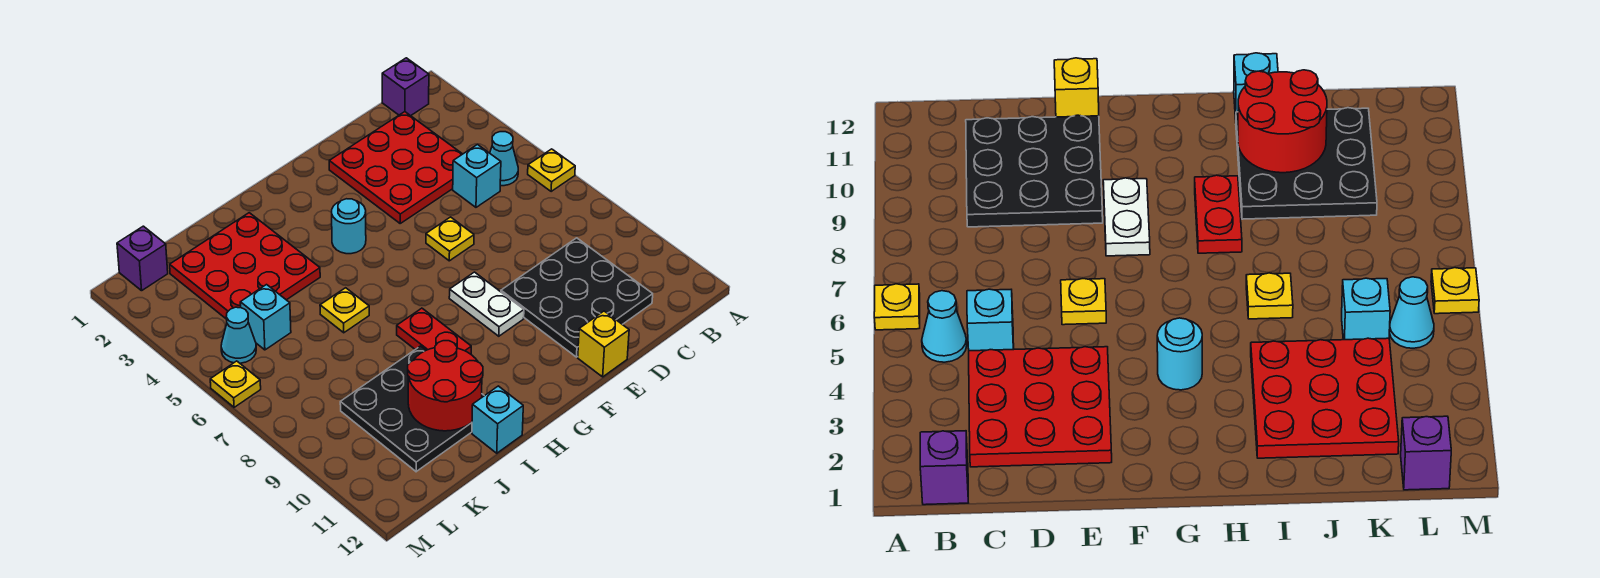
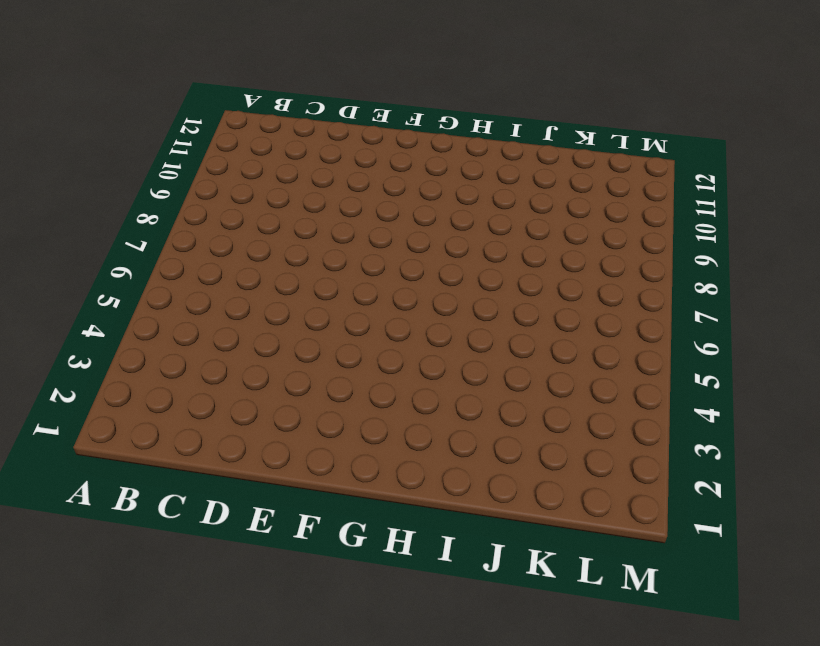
none -> yellow 1x1 plate [528,149,575,191]
none -> purple 1x1 brick [382,58,429,116]
none -> cyan 1x1 cone [490,132,518,186]

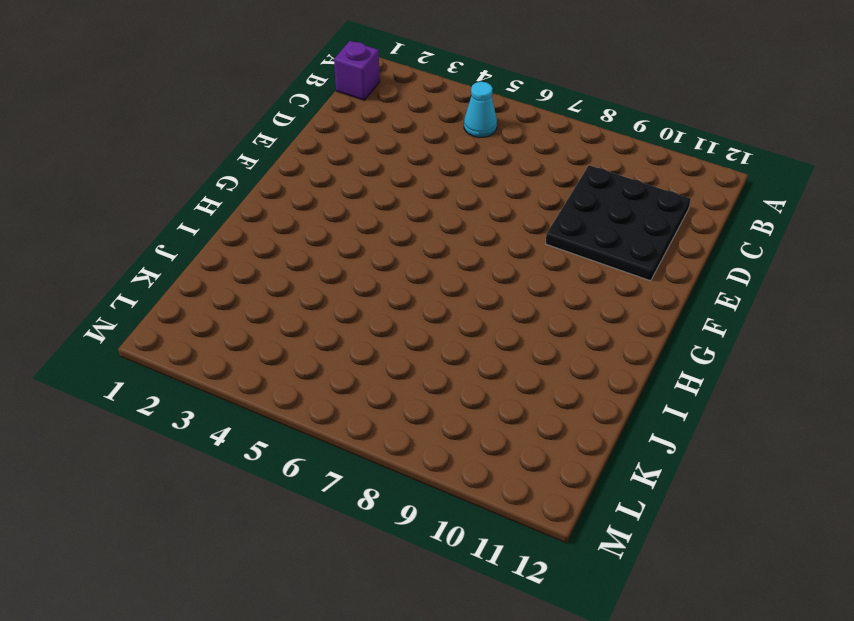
none -> yellow 1x1 plate [528,149,575,191]
none -> red 3x3 plate [329,112,462,223]
none -> cyan 1x1 brick [453,145,501,207]

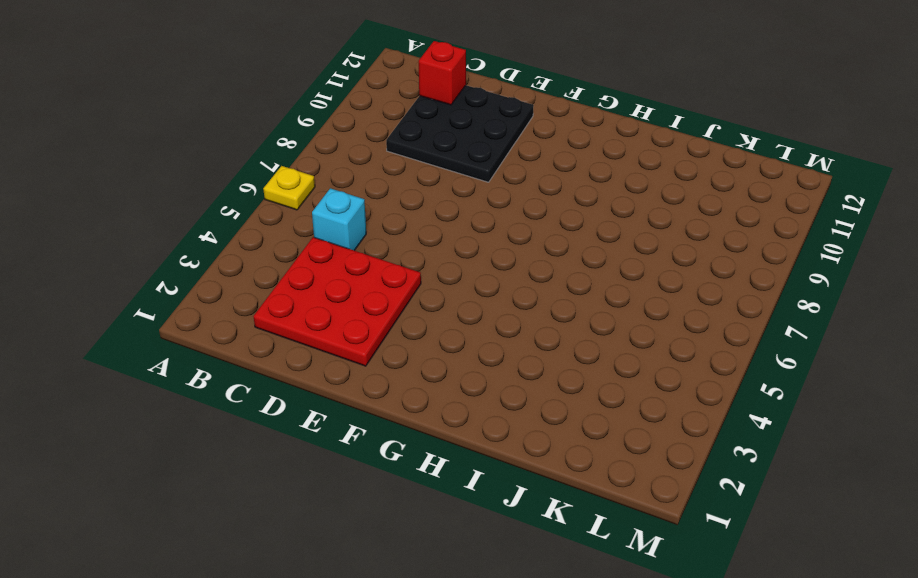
red 1x1 brick [419,41,466,105] -> none
none -> purple 1x1 brick [382,58,429,116]
none -> cyan 1x1 cone [490,132,518,186]
none -> yellow 1x1 plate [426,217,474,261]

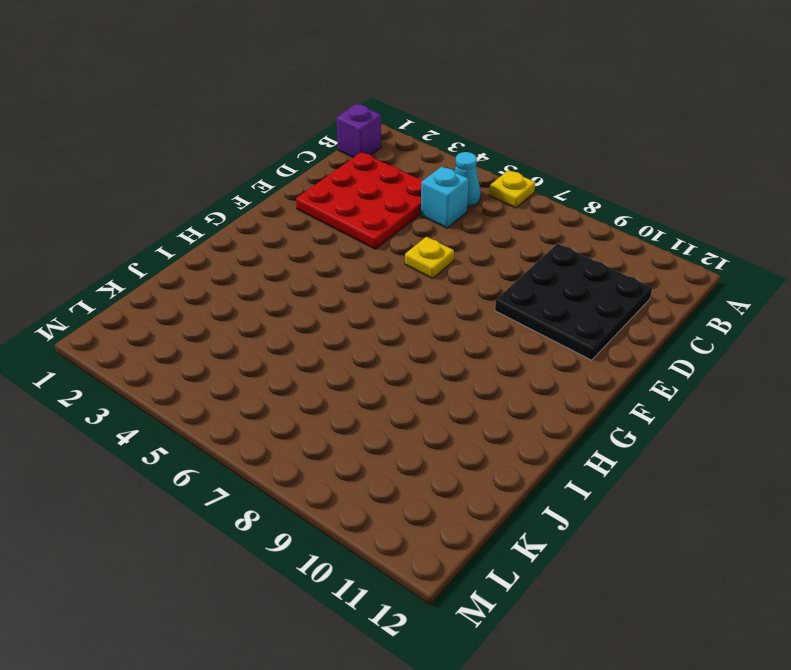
none -> yellow 1x1 brick [578,311,629,377]
none -> white 1x2 plate [449,272,524,336]
none -> cyan 1x1 round brick [332,199,366,254]

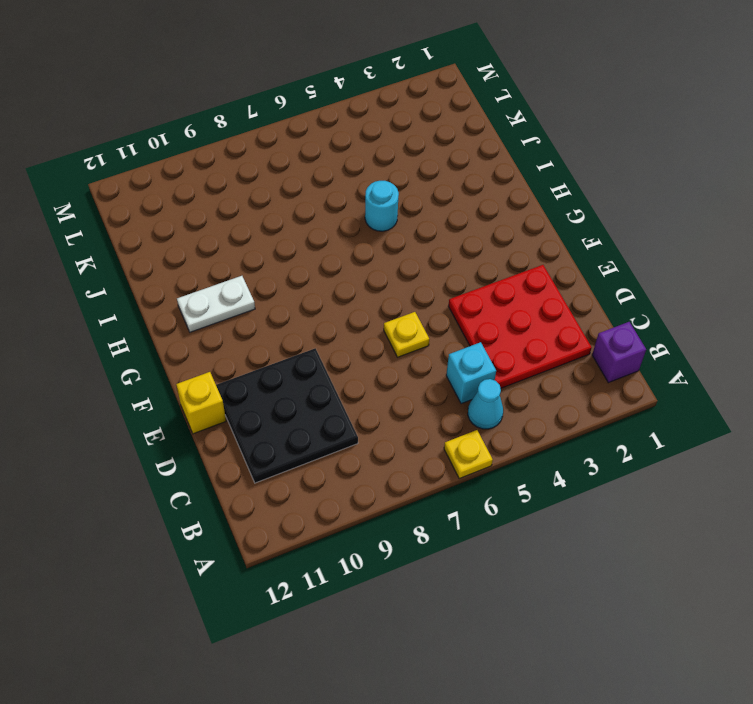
white 1x2 plate [177,276,255,332] -> white 1x2 plate moved to [449,272,524,336]
cyan 1x1 round brick [365,181,399,231] -> cyan 1x1 round brick moved to [332,199,366,254]
none -> red 1x2 plate [397,308,471,354]
none -> red 3x3 plate [170,213,320,318]
none -> yellow 1x1 plate [320,288,369,333]

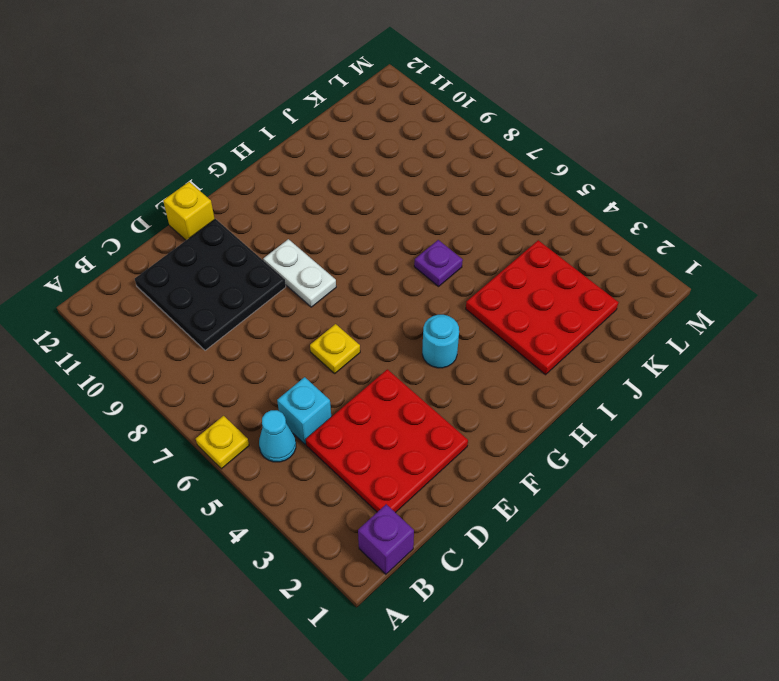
purple 1x1 plate [414,240,463,287] -> yellow 1x1 plate [320,288,369,333]
none -> red 1x2 plate [397,308,471,354]
none -> black 3x3 plate [340,346,484,472]
none -> cyan 1x1 brick [472,386,523,453]

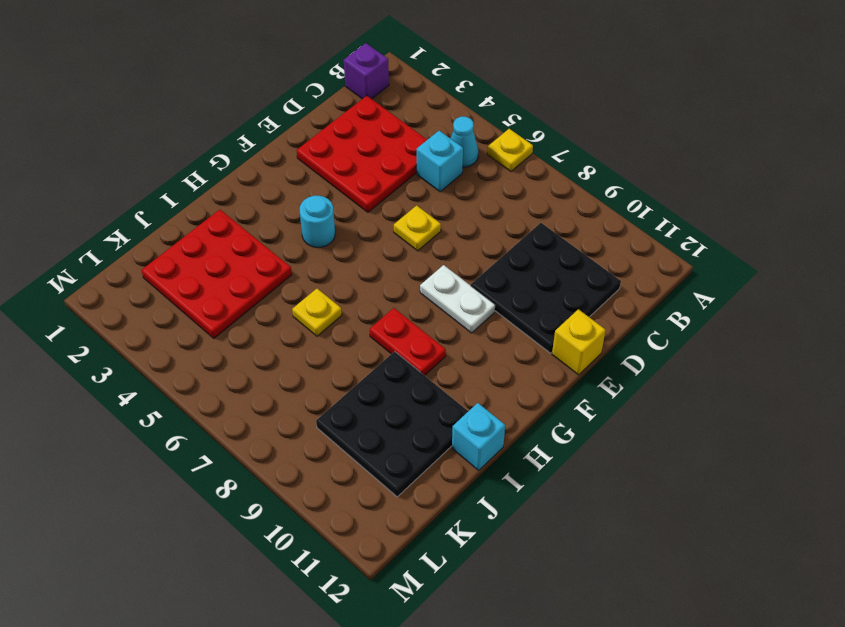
none -> cyan 1x1 brick [240,285,291,350]
none -> purple 1x1 brick [117,226,168,291]
none -> cyan 1x1 cone [221,307,256,363]

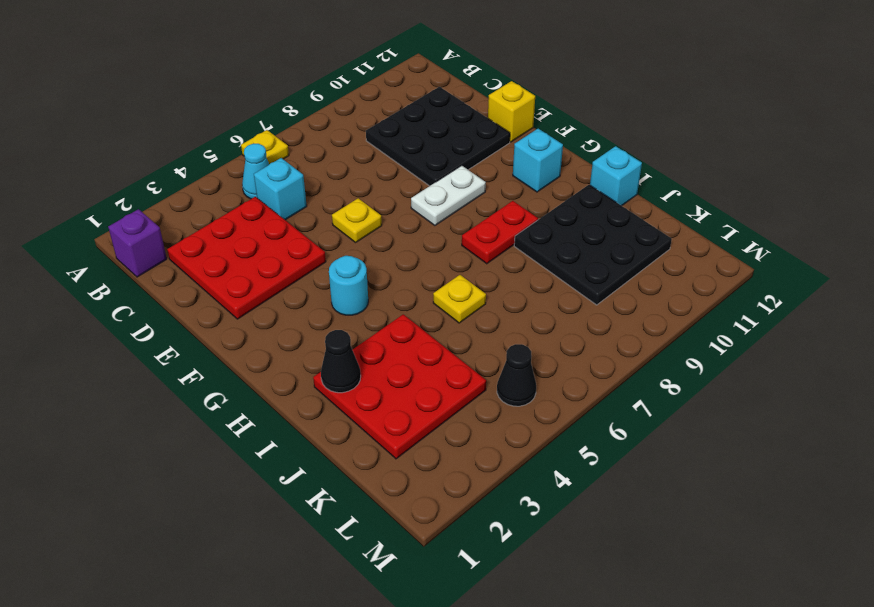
cyan 1x1 brick [513,129,563,192] -> cyan 1x1 brick moved to [240,285,291,350]
black 1x1 cone [321,330,361,393] -> none
black 1x1 cone [497,344,536,406] -> cyan 1x1 cone [221,307,256,363]
none -> purple 1x1 brick [117,226,168,291]
none -> yellow 1x1 plate [210,361,261,407]
none -> red 2x2 round brick [408,341,483,431]

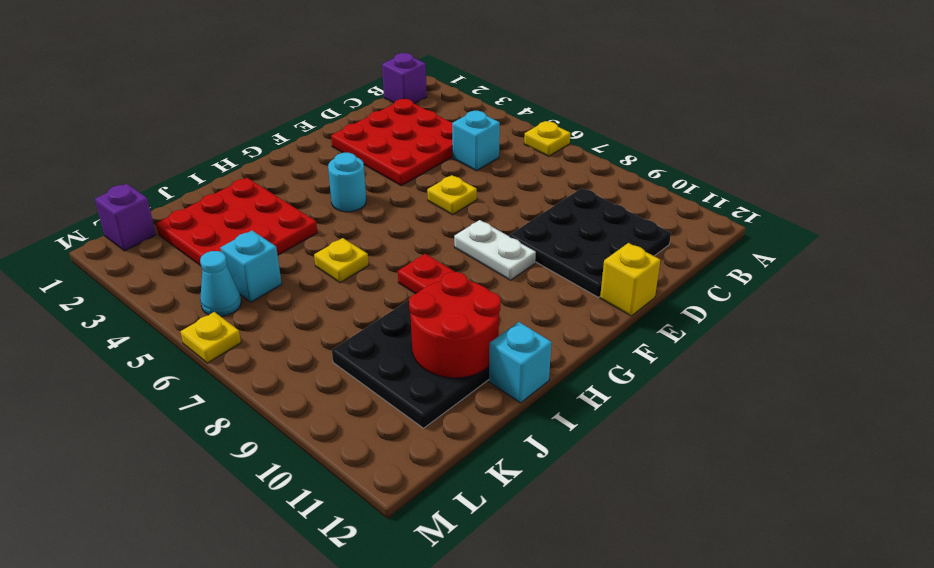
none -> cyan 1x1 cone [490,132,518,186]

